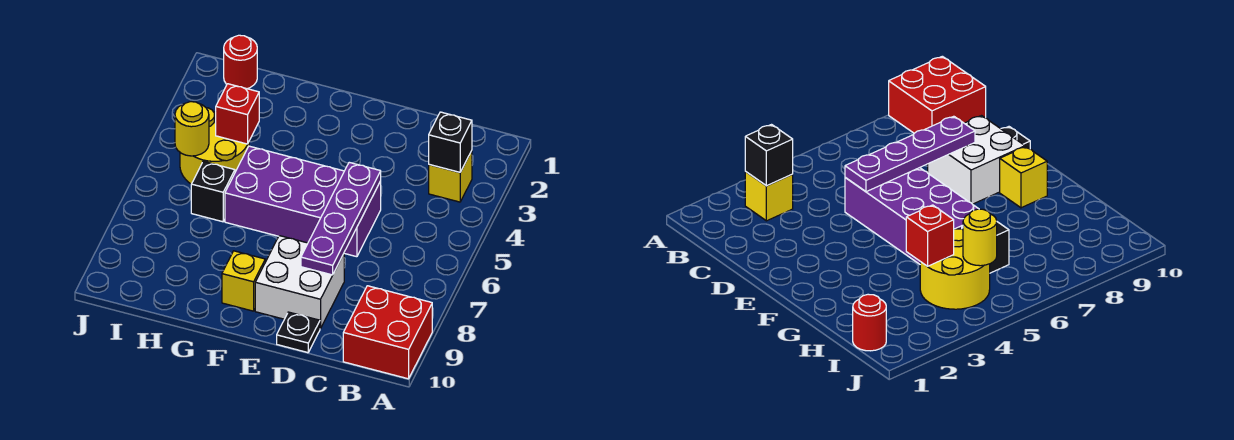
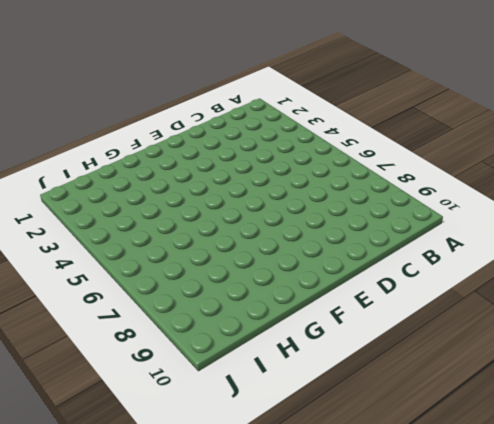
none -> red 2x2 brick [343,286,432,379]
none -> yellow 1x1 brick [429,151,472,202]
none -> purple 2x4 brick [225,146,381,257]

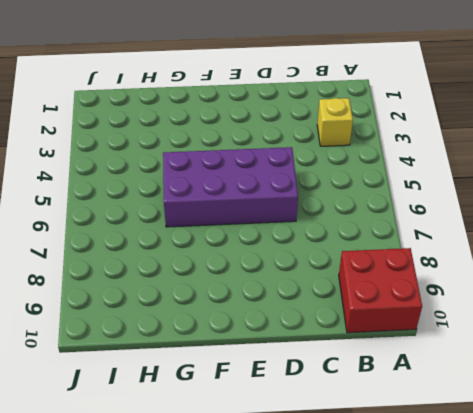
none -> white 2x2 brick [255,236,344,329]
none -> black 1x1 plate [277,312,320,353]
none -> yellow 1x1 brick [222,251,265,311]

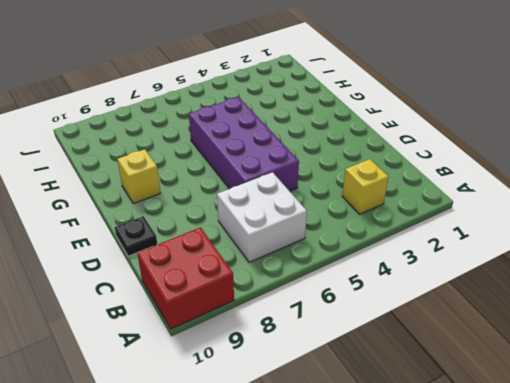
white 2x2 brick [217,172,307,262] -> white 2x2 brick moved to [255,236,344,329]
none -> yellow 2x2 round brick [180,108,249,184]
none -> black 1x1 brick [191,161,235,222]
none -> red 1x1 round brick [224,35,257,89]

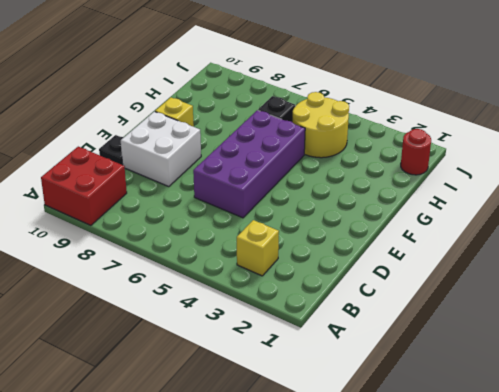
none -> black 1x1 brick [429,112,472,172]
none -> purple 1x4 plate [301,162,381,275]
none -> red 1x1 brick [216,84,259,144]

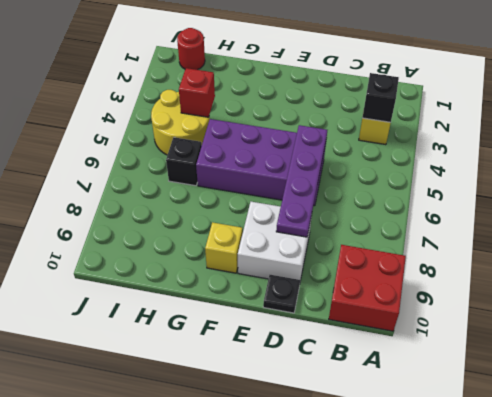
none -> yellow 1x1 round brick [175,102,209,156]

